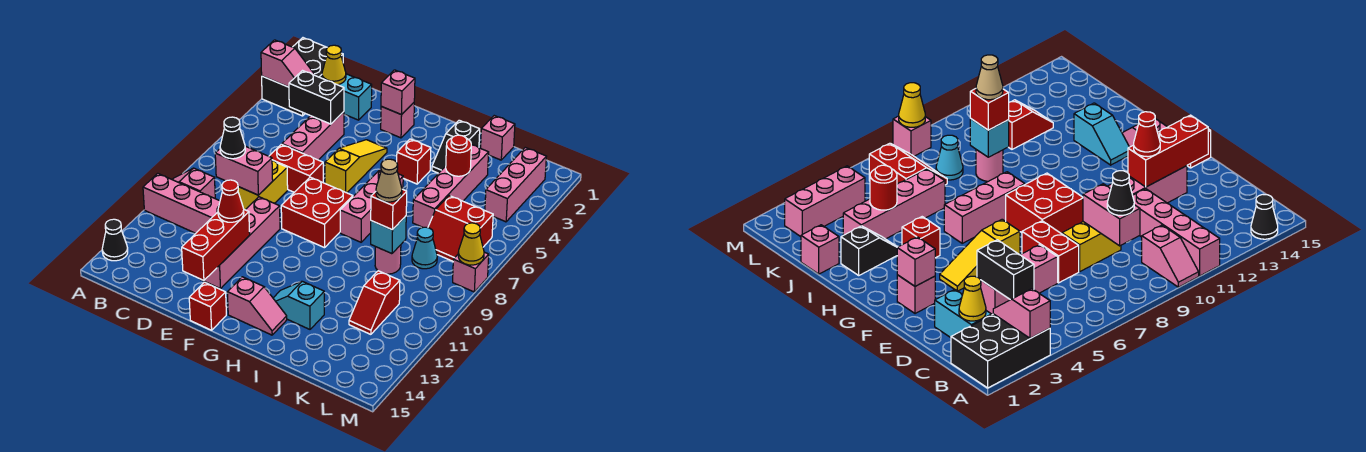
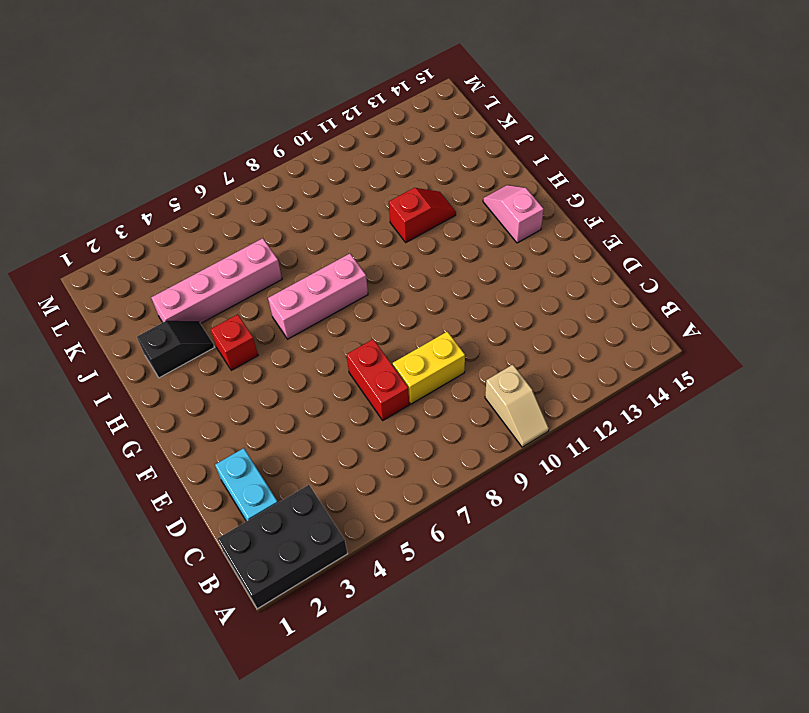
tan 1x2 slope [485,365,549,447] -> pink 1x2 slope [172,168,215,198]
red 1x2 slope [389,188,456,242] -> red 1x2 slope moved to [349,271,400,334]
none -> pink 1x4 brick [143,173,220,233]
none -> black 1x1 cone [102,219,128,261]
none -> pink 1x3 brick [282,112,344,160]
none -> pink 1x4 brick [200,197,280,289]

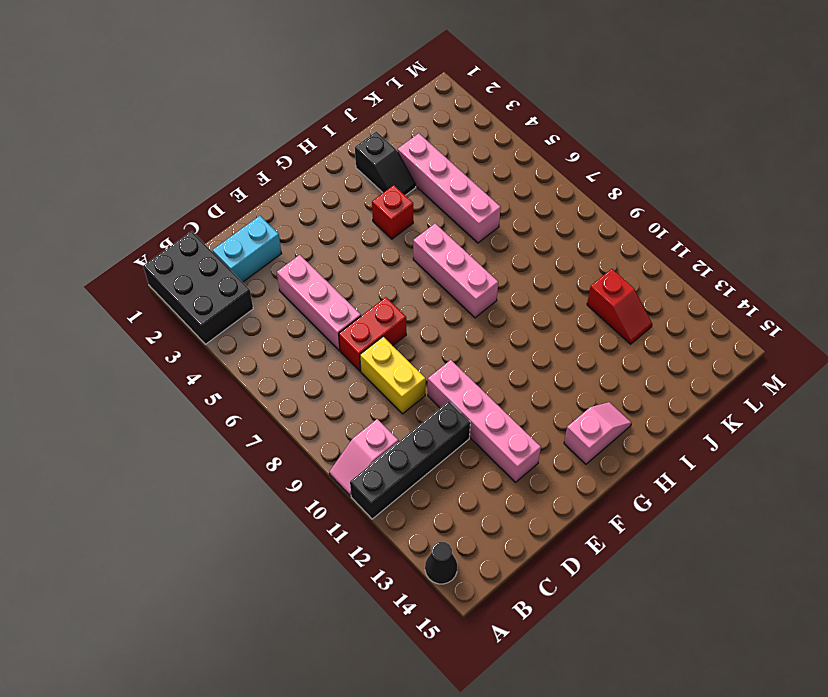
black 1x4 brick [350,401,470,519] -> pink 1x4 brick [143,173,220,233]
none -> pink 1x1 brick [381,103,414,138]
none -> yellow 1x3 slope [325,140,387,193]
none -> red 2x2 brick [281,177,353,248]
none -> red 1x1 brick [189,282,226,330]

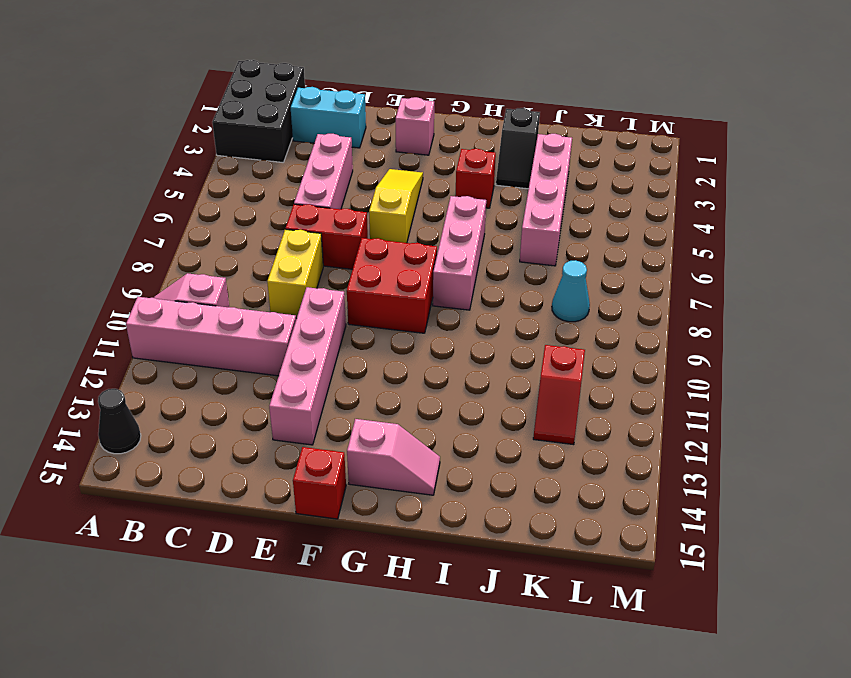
none -> cyan 1x2 slope [273,281,324,329]
none -> pink 1x1 brick [481,116,515,160]
none -> pink 1x1 round brick [375,245,401,274]
none -> red 2x2 slope [428,196,493,261]

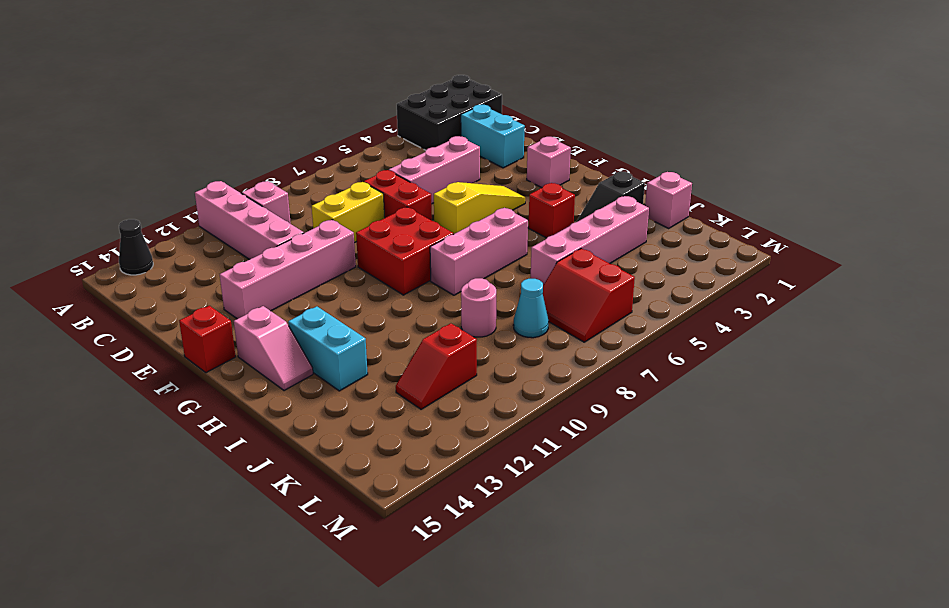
cyan 1x2 brick [288,306,368,391] -> cyan 1x2 slope [273,281,324,329]
none -> pink 1x3 brick [485,148,546,222]
none -> pink 1x1 brick [453,252,489,292]
none -> pink 1x2 slope [261,40,315,87]
none -> yellow 1x1 cone [322,45,346,85]

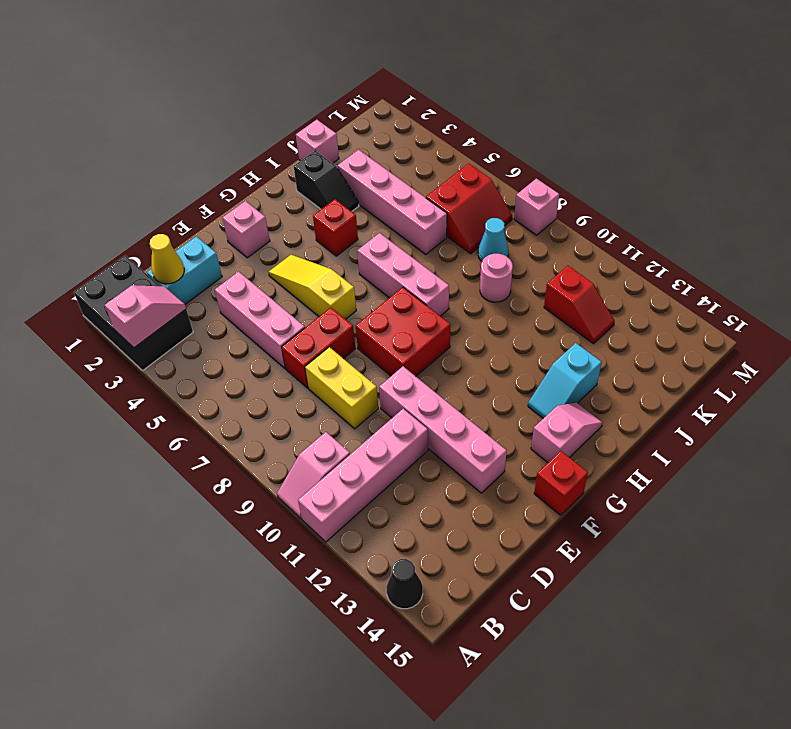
none -> pink 1x3 brick [485,148,546,222]
none -> black 1x2 brick [289,71,344,124]
none -> pink 1x2 brick [215,146,273,195]
none -> red 1x3 brick [182,210,250,280]

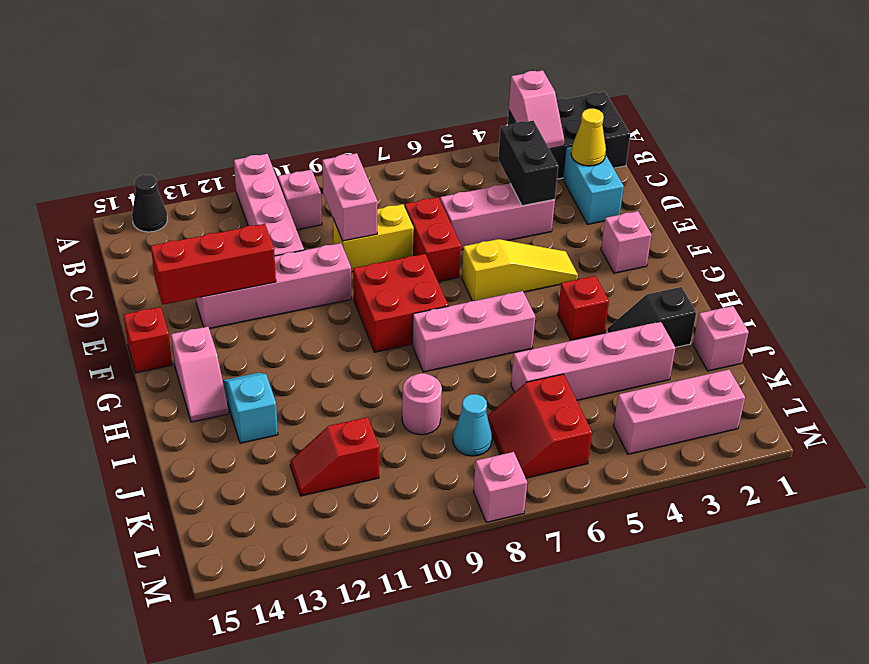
none -> pink 1x1 brick [381,70,415,115]
none -> red 1x1 round brick [446,135,471,176]
none -> cyan 1x1 brick [371,216,406,254]
none -> yellow 1x1 cone [458,223,484,265]

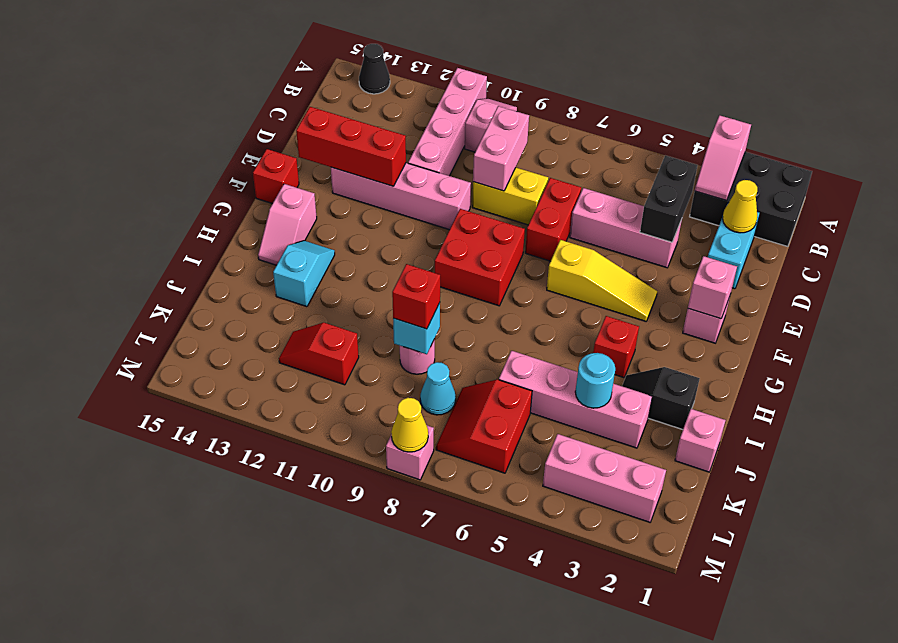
cyan 1x1 round brick [575,353,615,408] -> red 1x1 round brick [446,135,471,176]
none -> pink 1x3 brick [340,169,403,242]
none -> black 1x1 cone [220,117,245,159]
none -> red 1x1 cone [218,180,244,222]
none -> tan 1x1 cone [376,159,402,202]

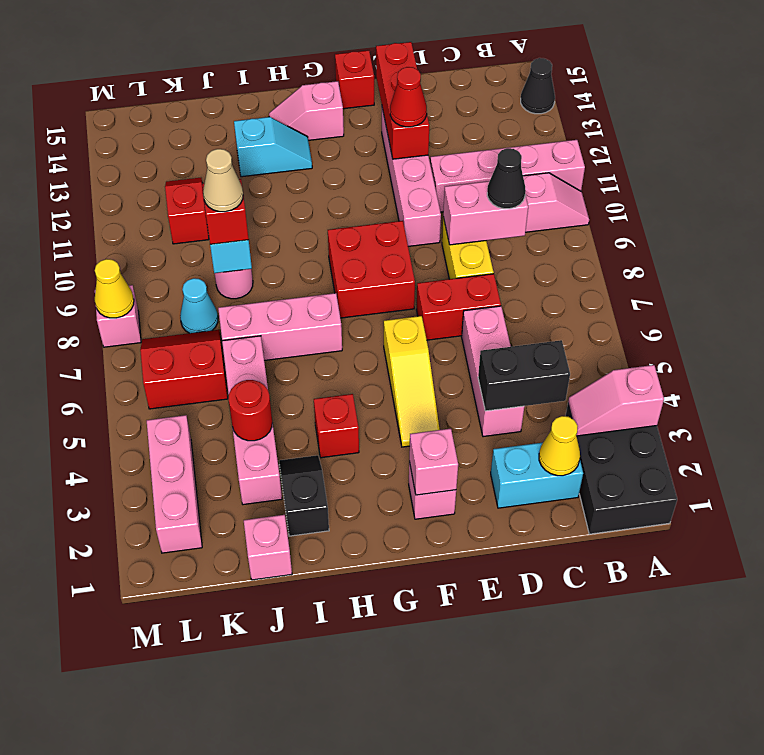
pink 1x3 brick [218,293,342,361] -> pink 1x3 brick turned to [340,169,403,242]

